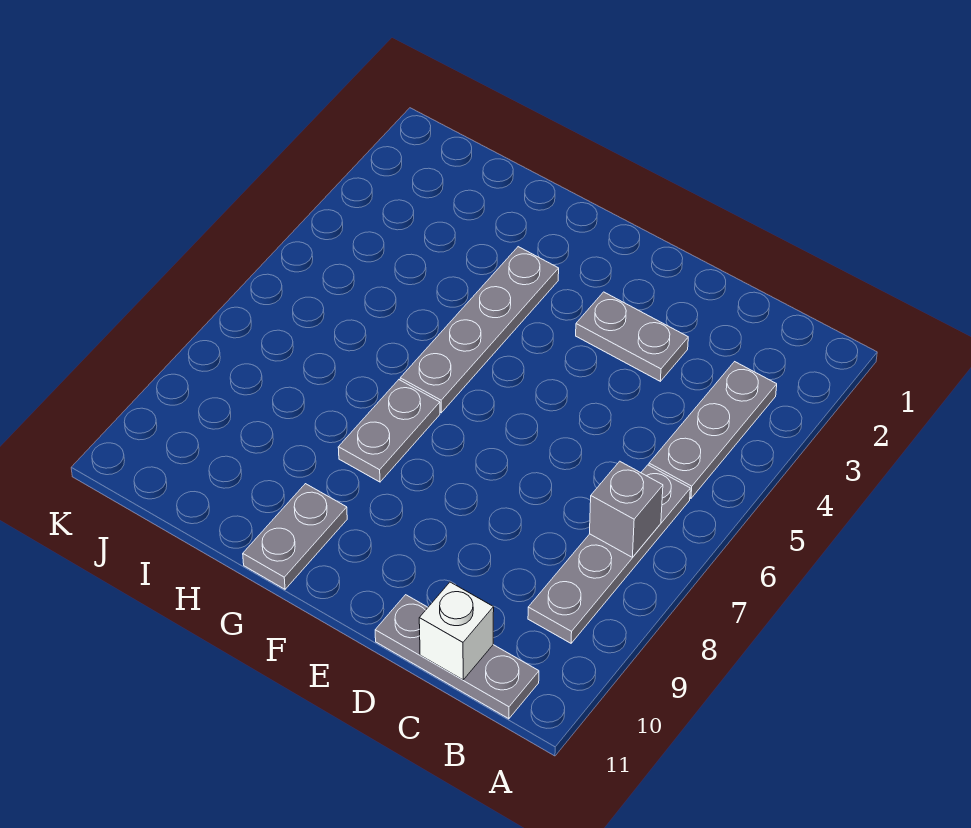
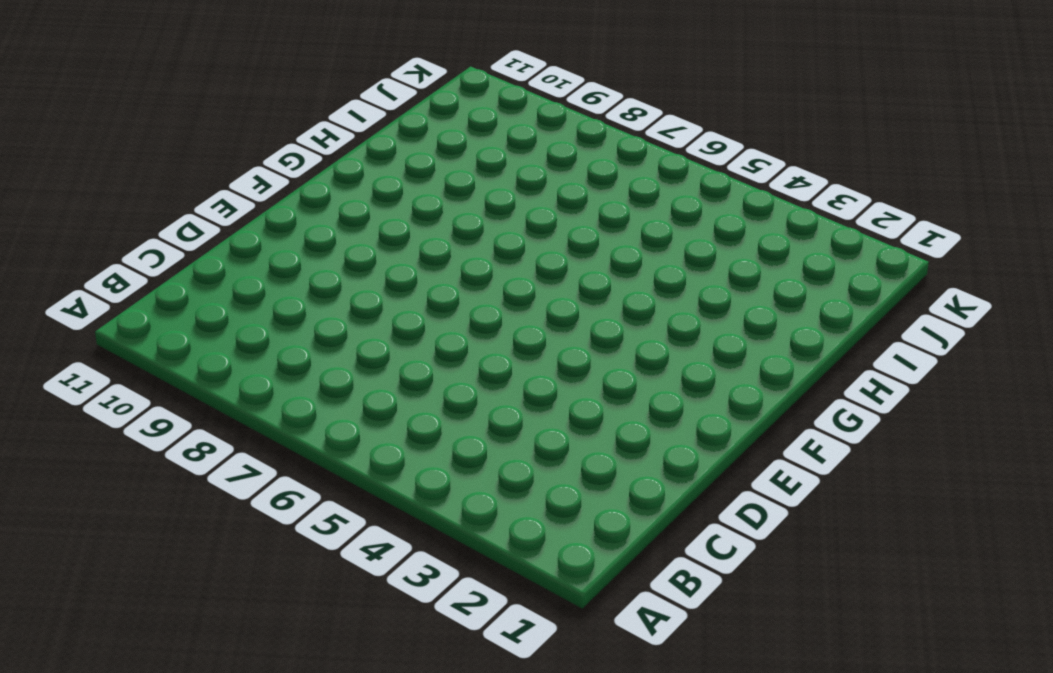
none -> grey 1x3 plate [649,362,777,498]
none -> grey 1x4 plate [528,465,690,643]

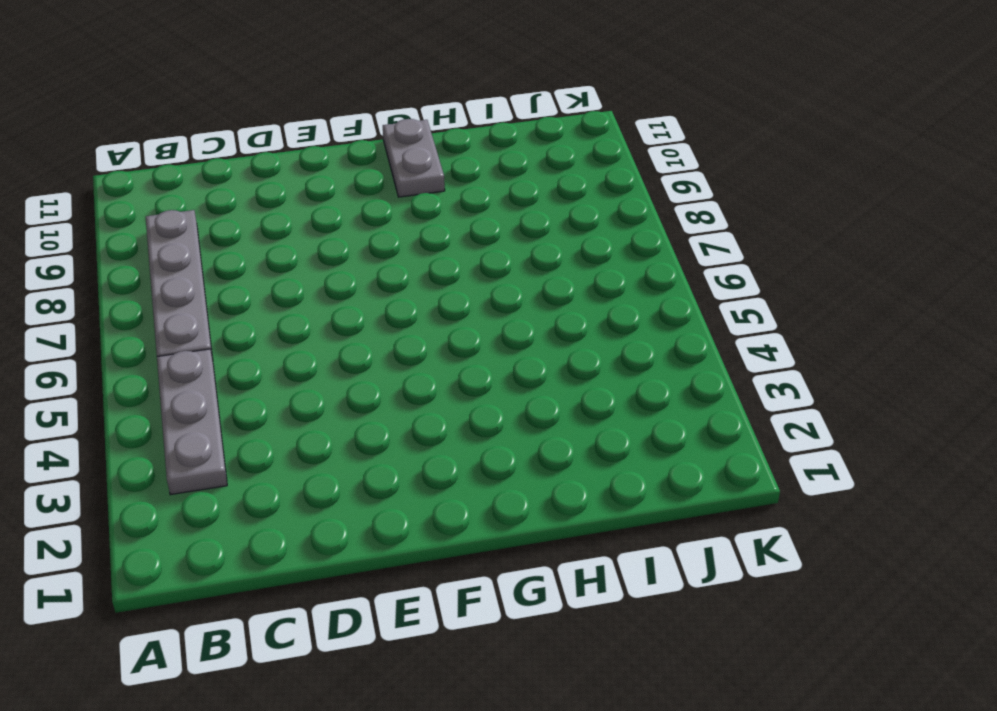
none -> grey 1x3 plate [375,595,539,719]
none -> grey 1x2 plate [576,292,688,381]

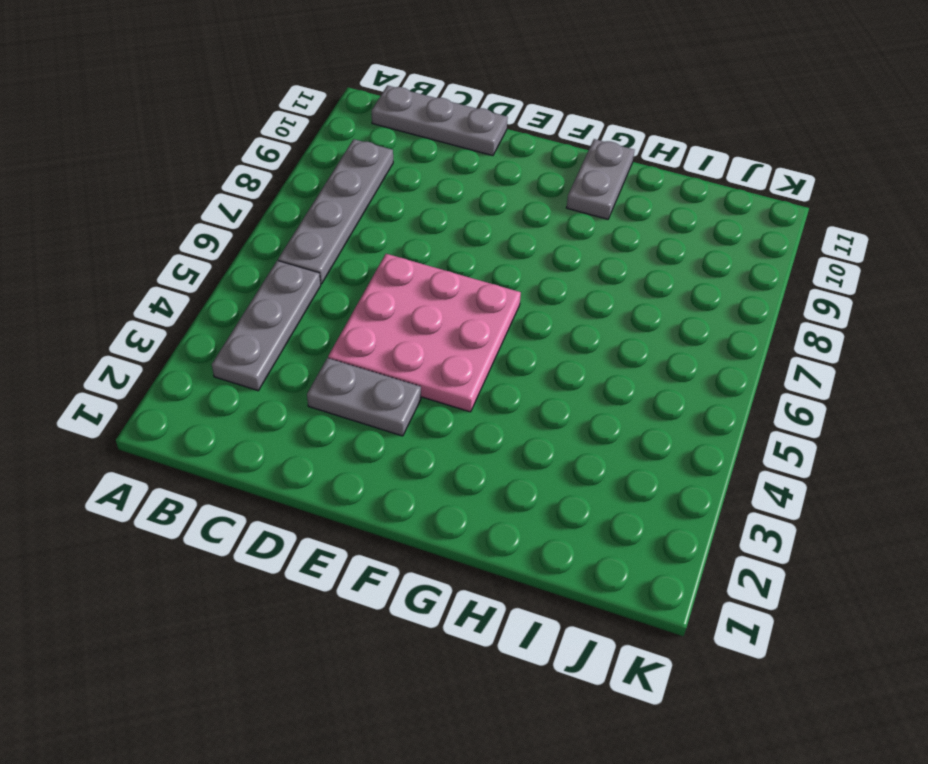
pink 3x3 plate [328,254,521,412] -> none
none -> grey 1x4 plate [400,247,559,413]
none -> grey 1x2 plate [338,380,440,482]

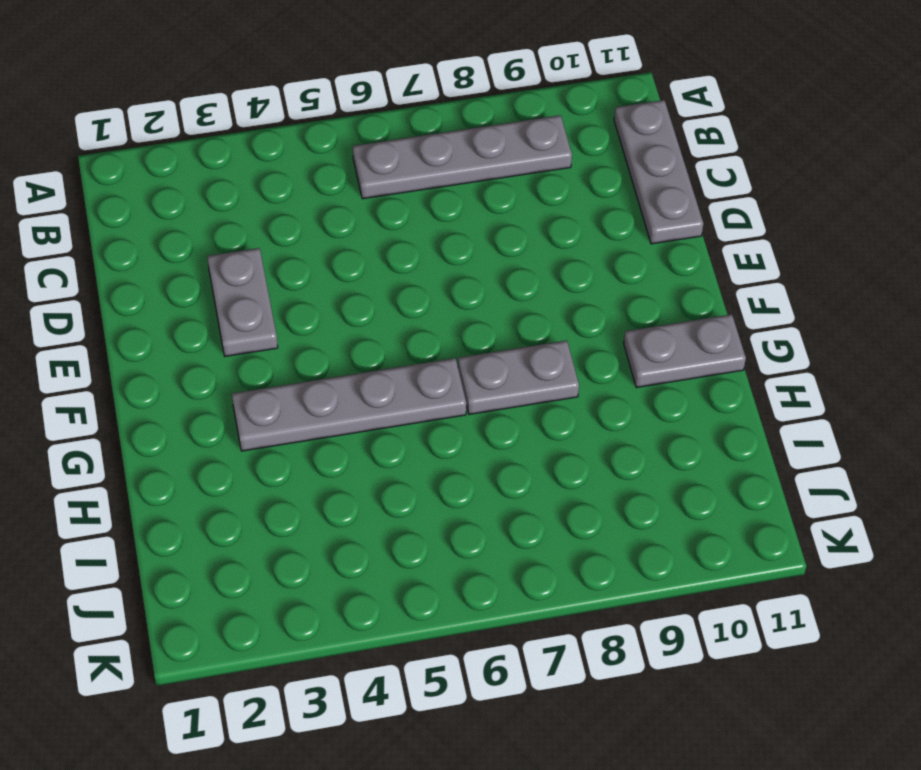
none -> grey 1x3 plate [649,362,777,498]
none -> grey 1x1 brick [590,461,663,557]

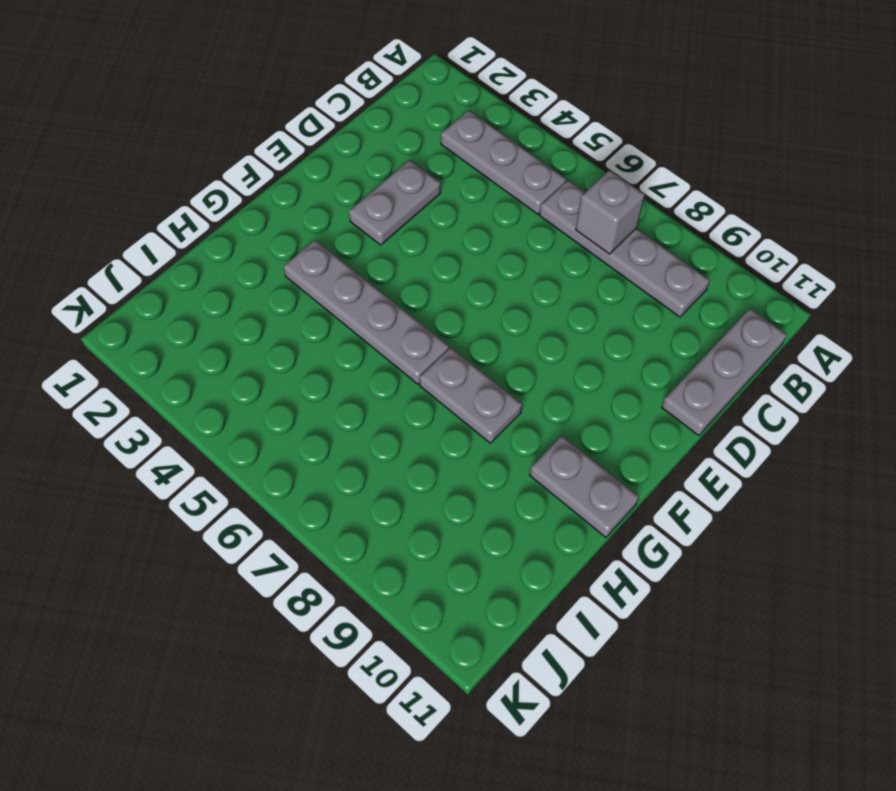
none -> white 1x1 brick [419,582,494,680]

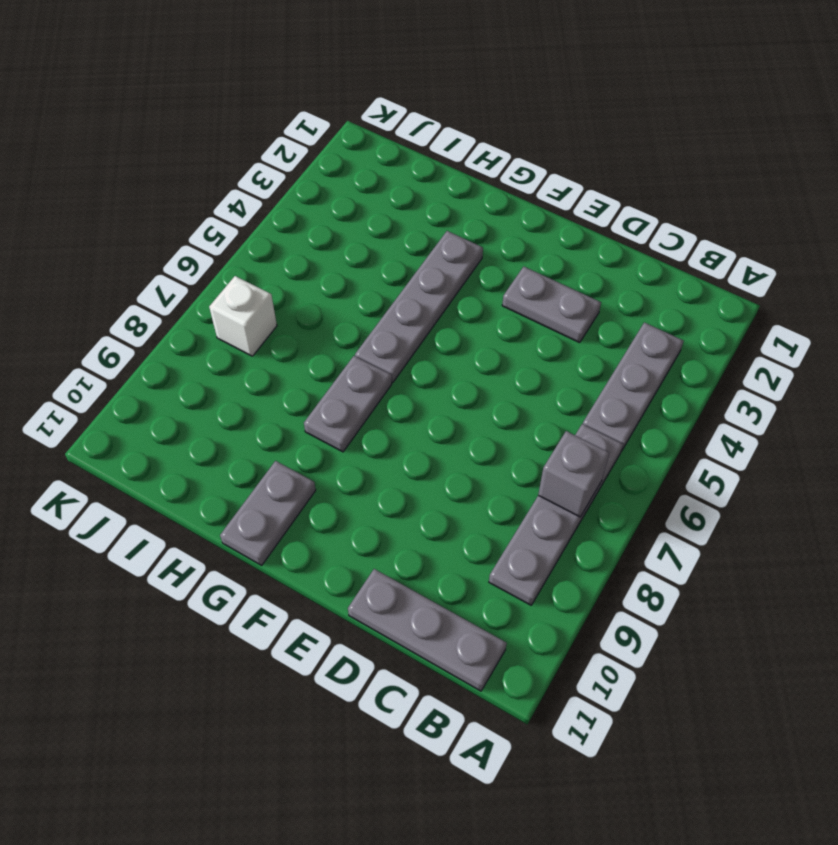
white 1x1 brick [209,276,277,356] -> white 1x1 brick moved to [419,582,494,680]

